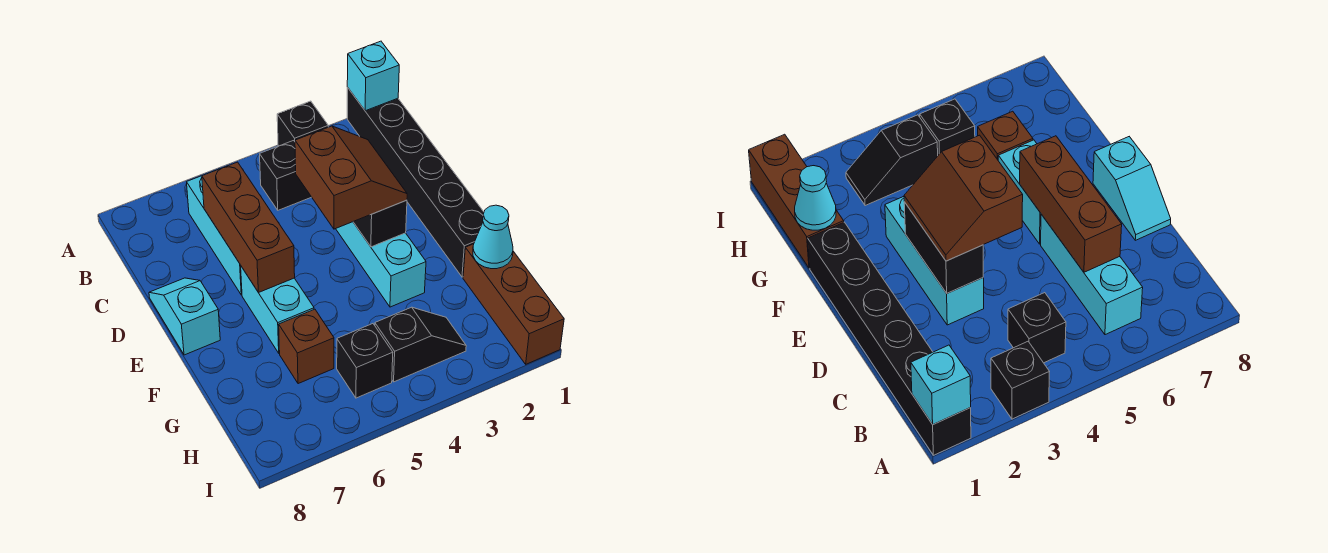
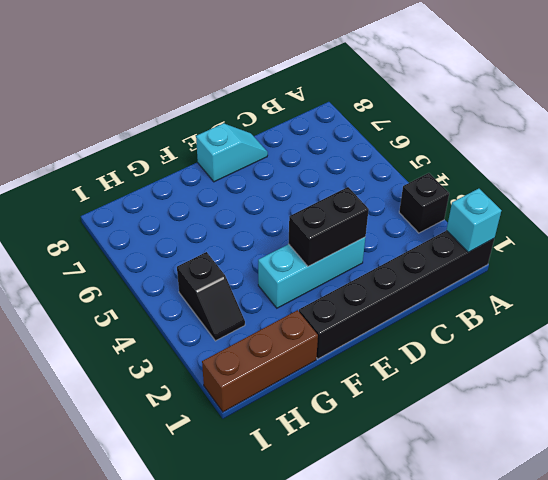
none -> black 1x1 brick [260,141,311,210]
none -> cyan 1x3 brick [187,176,242,295]
none -> cyan 1x2 brick [241,267,314,353]

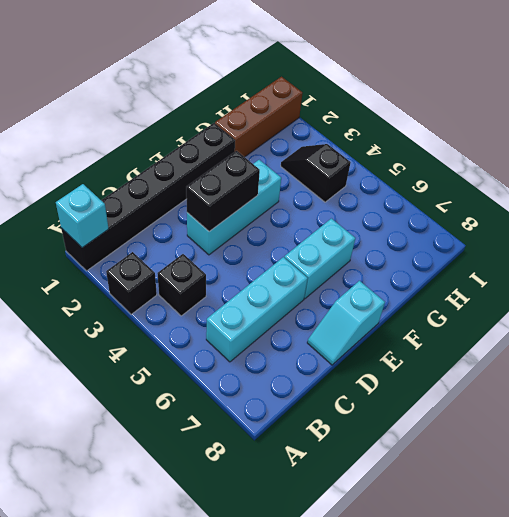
none -> brown 1x1 brick [279,309,334,384]
none -> black 1x1 brick [337,324,393,398]
none -> brown 1x3 brick [202,162,295,293]

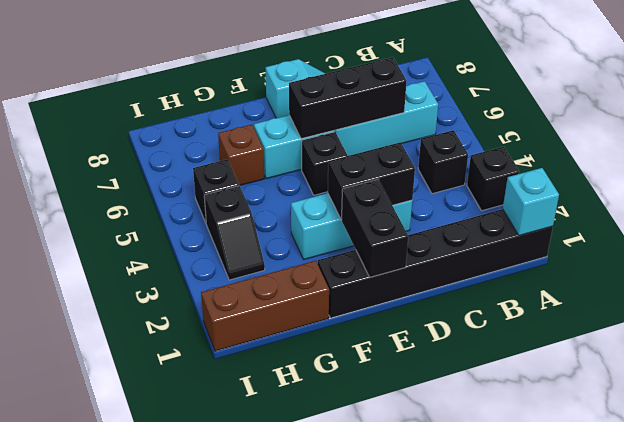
black 1x3 brick [289,57,407,139] -> brown 1x3 brick [202,162,295,293]
black 1x2 brick [341,180,408,277] -> none
black 1x1 brick [302,132,348,195] -> none
none -> cyan 1x1 cone [473,205,513,269]
none -> brown 2x2 slope [295,126,407,229]

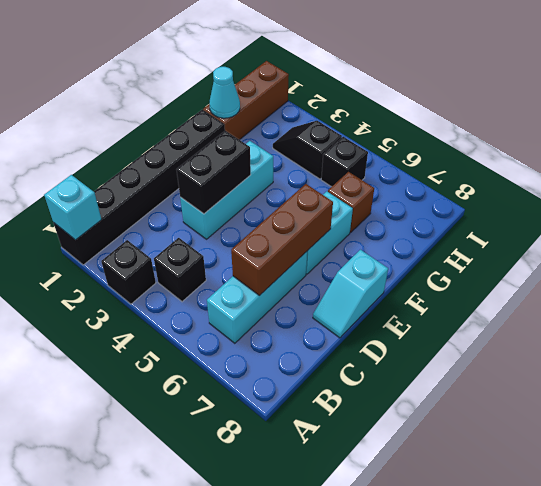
none -> brown 2x2 slope [295,126,407,229]

